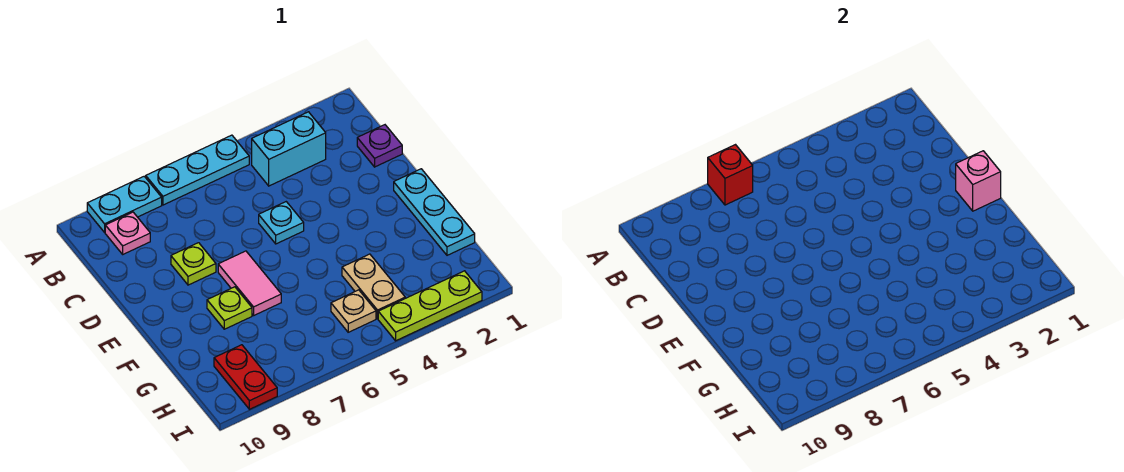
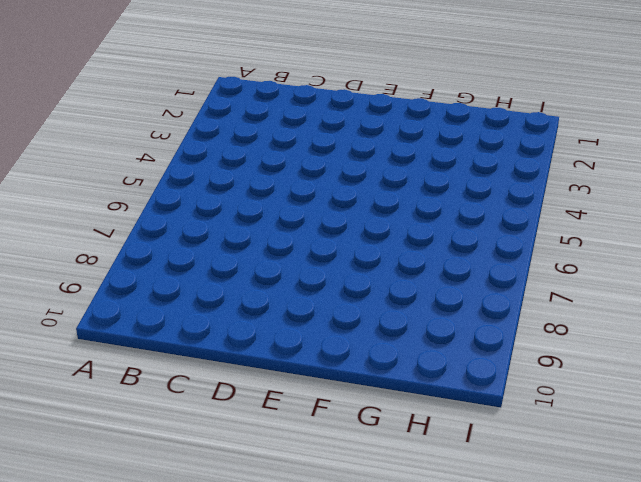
none -> cyan 1x3 plate [146,135,249,205]
none -> cyan 1x2 plate [87,176,162,232]
none -> cyan 1x2 brick [252,112,326,186]

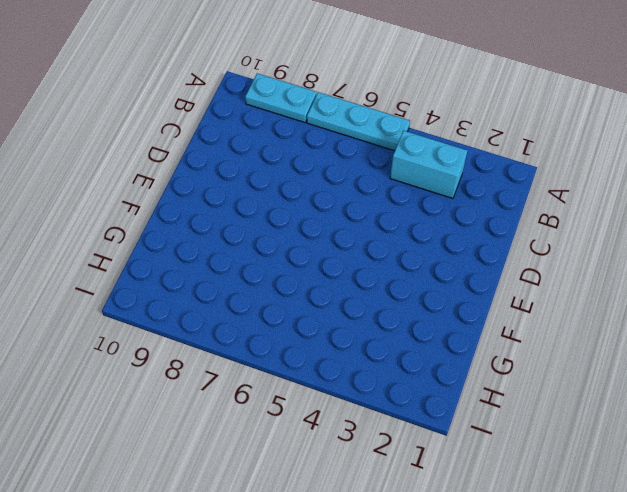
none -> pink 1x1 plate [105,212,150,254]
none -> purple 1x1 plate [357,125,402,167]
none -> cyan 1x1 plate [259,202,304,244]

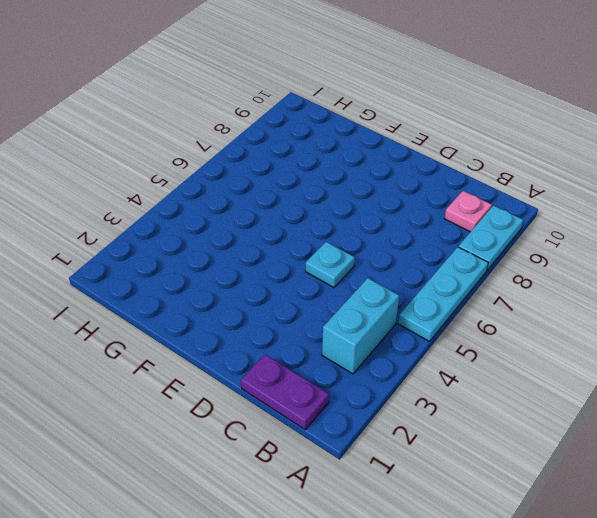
purple 1x2 plate [241,354,329,430] -> purple 1x1 plate [357,125,402,167]
none -> lime 1x1 plate [171,243,216,285]
none -> cyan 1x3 plate [394,169,475,255]
none -> pink 1x2 tile [218,251,281,315]

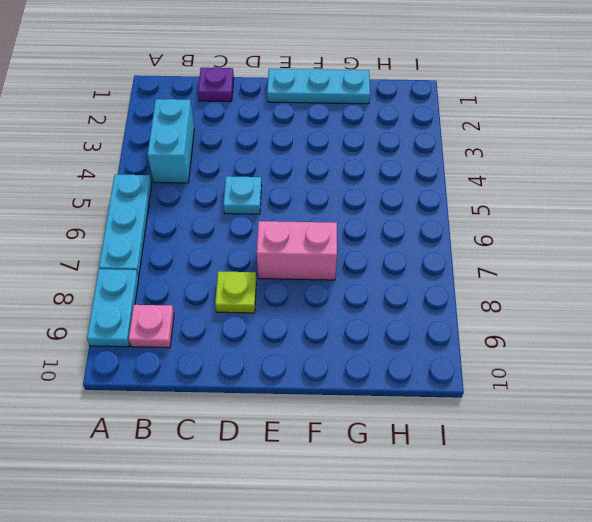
pink 1x2 brick [257,221,337,280] -> pink 1x2 tile [218,251,281,315]
none -> lime 1x1 plate [207,287,252,329]
none -> tan 1x2 plate [342,254,405,319]
none -> tan 1x1 plate [331,290,376,332]

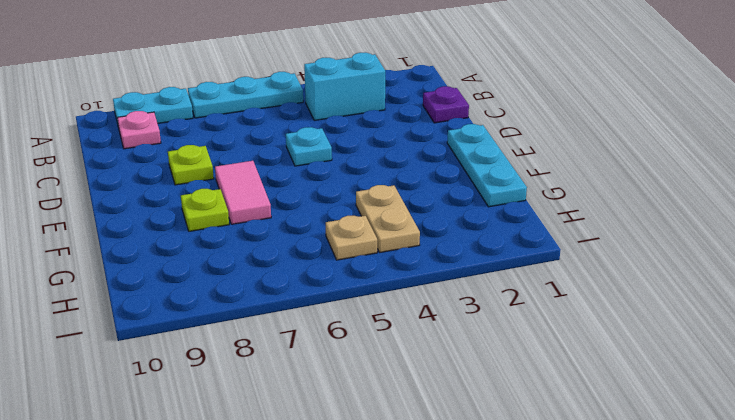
none -> red 1x2 plate [214,345,277,409]
none -> lime 1x3 plate [378,271,482,341]
none -> red 1x1 brick [708,145,753,205]

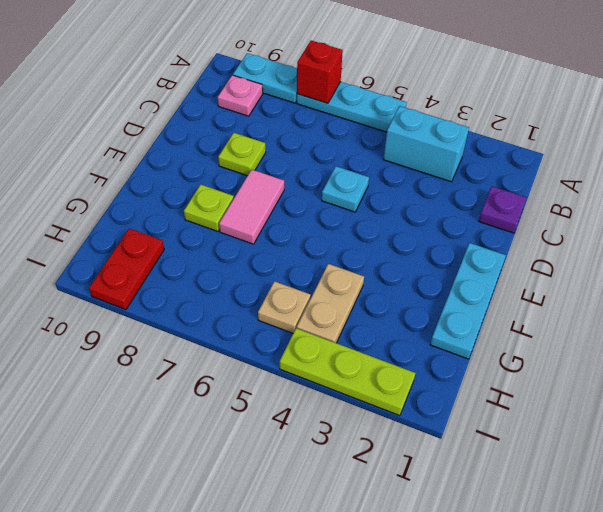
none -> pink 1x1 brick [956,151,1001,211]

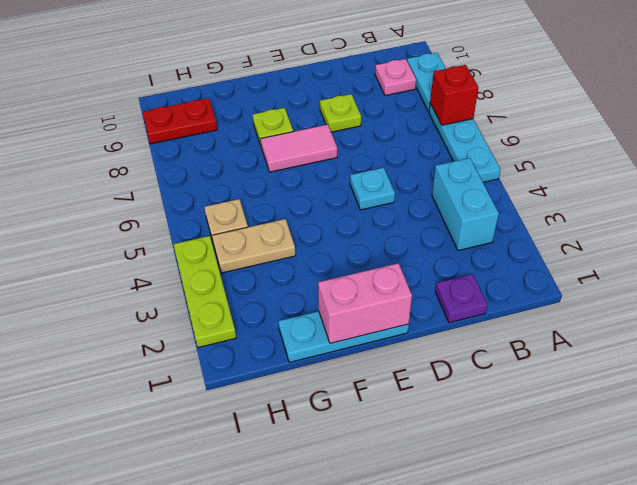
pink 1x2 brick [318,263,412,343] -> pink 1x1 brick [956,151,1001,211]

